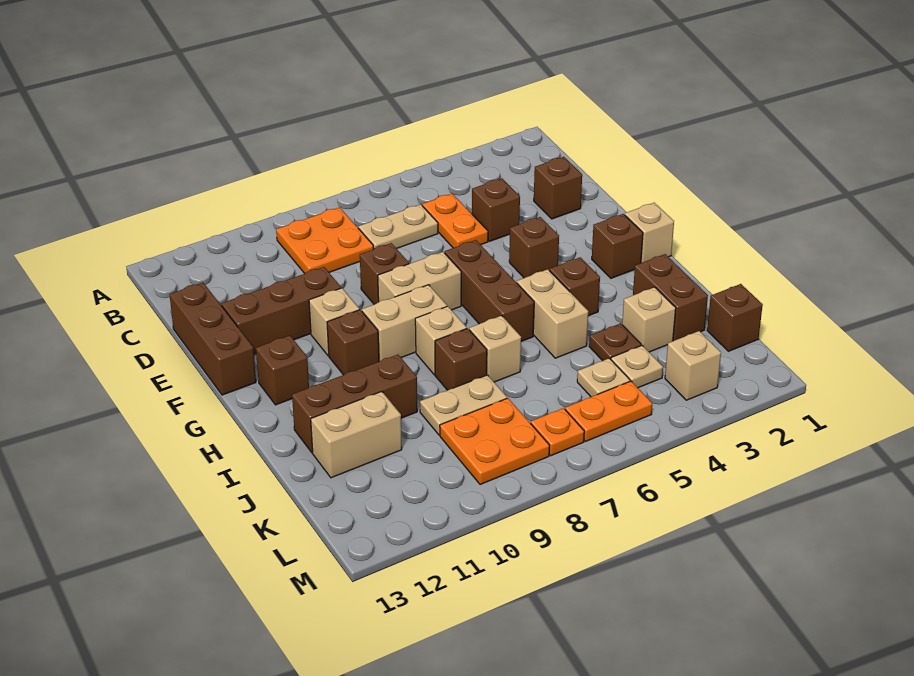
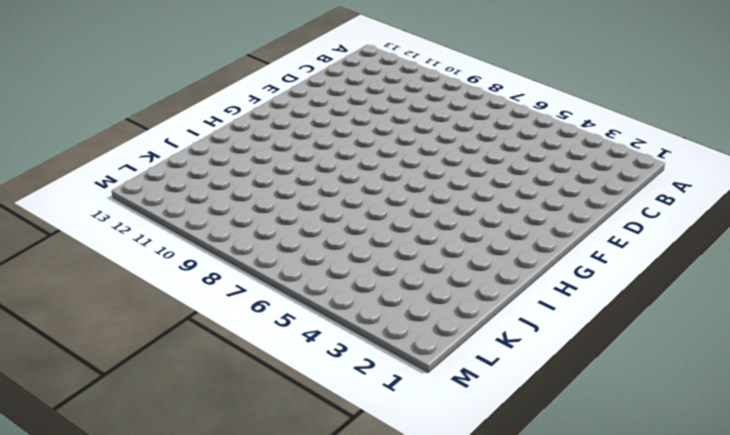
none -> orange 2x2 plate [276,207,374,274]
none -> orange 1x2 plate [422,194,488,248]
none -> tan 1x2 plate [358,204,438,249]
none -> brown 1x1 brick [534,157,582,219]

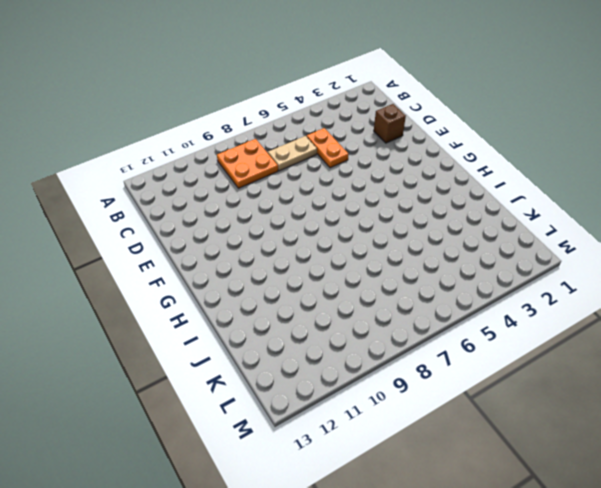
none -> brown 1x1 brick [472,178,520,241]
none -> brown 1x3 brick [170,282,256,395]
none -> brown 1x1 brick [360,243,409,304]
none -> brown 1x3 brick [222,267,341,354]

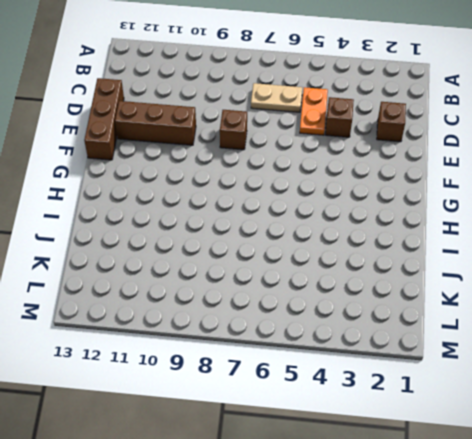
none -> orange 2x2 plate [276,207,374,274]
none -> brown 1x1 brick [509,217,559,278]
none -> brown 1x3 brick [445,240,534,342]
none -> tan 1x2 brick [378,252,461,310]

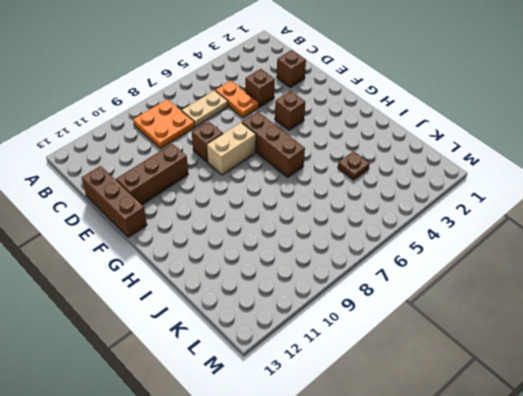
none -> tan 1x1 brick [309,288,359,356]
none -> tan 1x1 brick [625,203,674,263]
none -> brown 1x1 brick [592,214,643,278]
none -> tan 1x2 brick [362,285,447,361]

